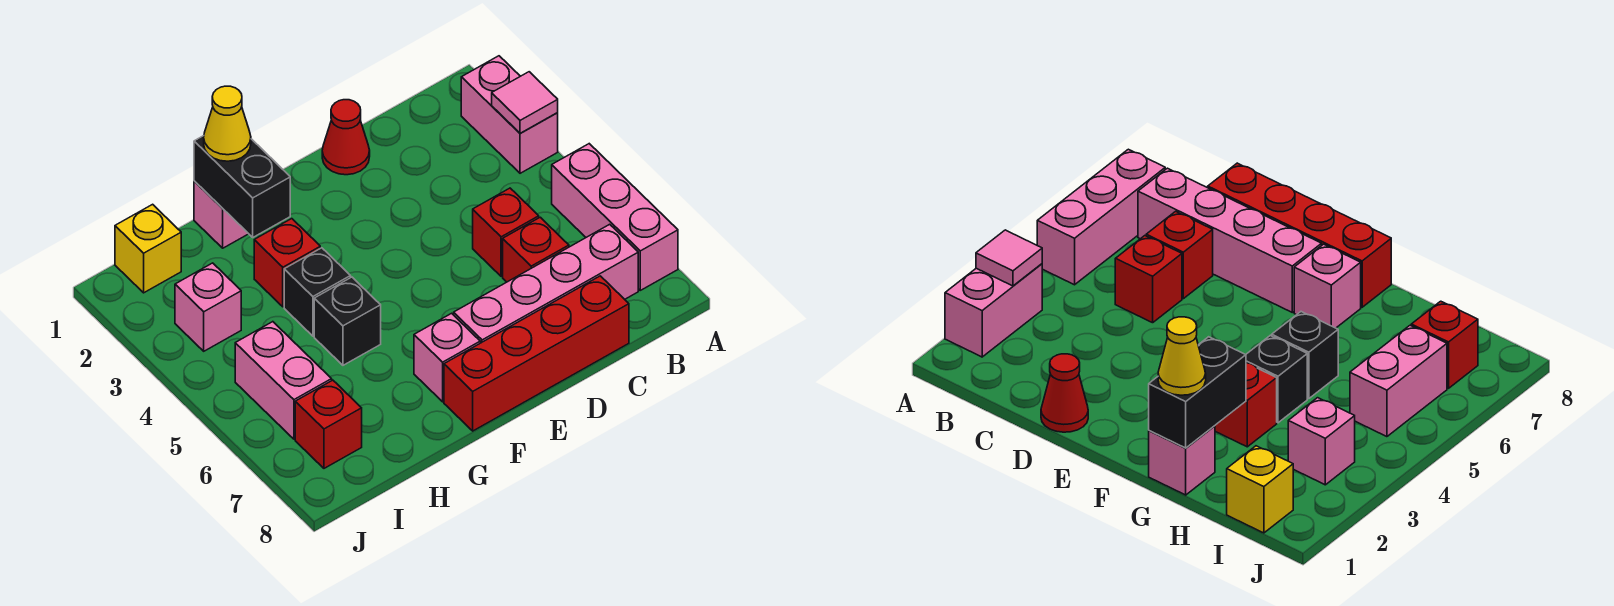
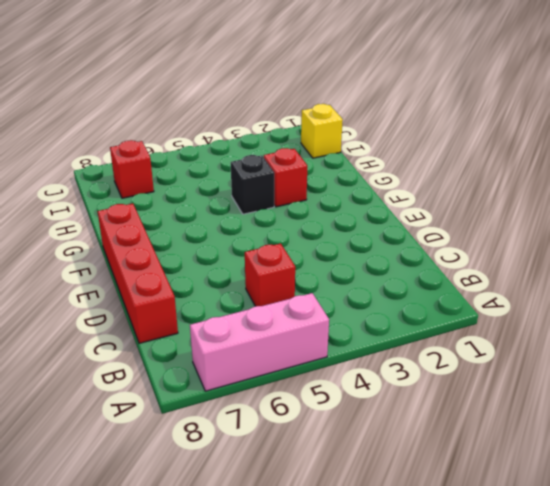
none -> pink 1x2 brick [461,56,558,173]
none -> pink 1x4 brick [454,224,638,343]
none -> red 1x1 brick [503,217,569,282]

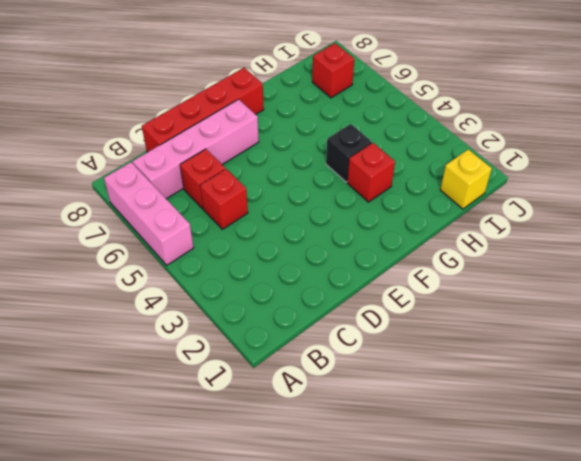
none -> pink 1x2 brick [461,56,558,173]
none -> red 1x1 cone [322,100,370,175]
none -> pink 1x1 brick [414,313,480,402]

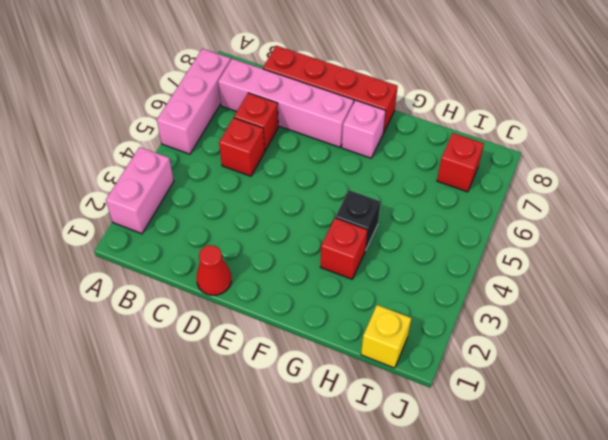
none -> pink 1x1 brick [194,181,248,248]
none -> black 1x1 brick [314,277,381,365]
none -> pink 1x1 brick [175,263,241,351]

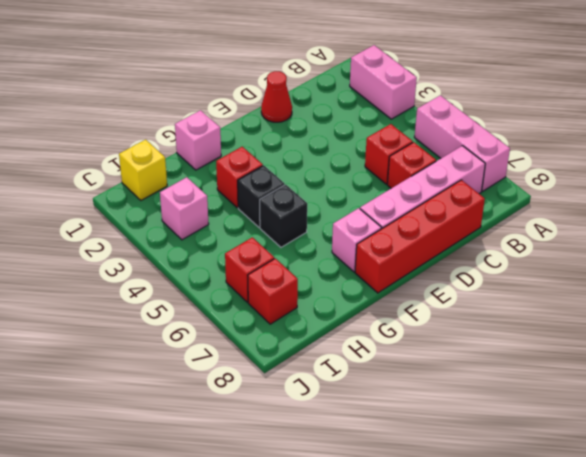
red 1x1 brick [225,237,274,302] -> pink 1x2 brick [235,322,332,439]
none -> pink 1x1 tile [492,72,558,133]
none -> black 1x2 brick [194,136,290,237]
none -> yellow 1x1 cone [204,86,251,161]

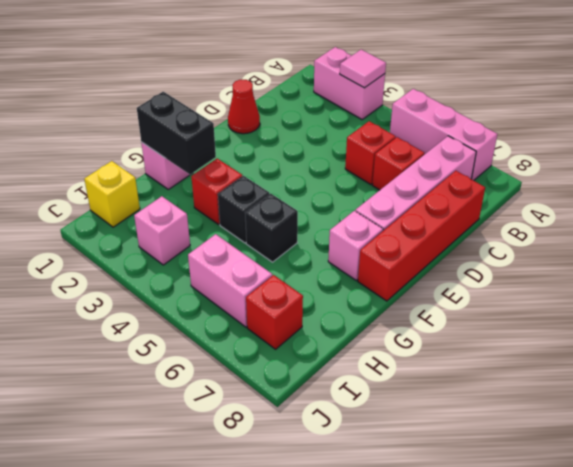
none -> yellow 1x1 cone [204,86,251,161]

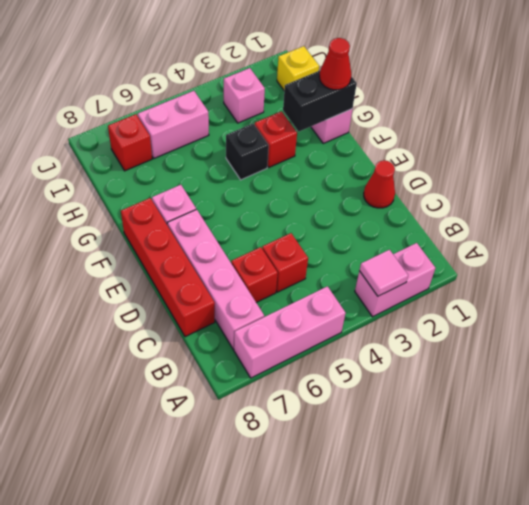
red 1x1 cone [319,38,351,90] -> yellow 1x1 cone [204,86,251,161]
none -> black 1x1 brick [314,277,381,365]

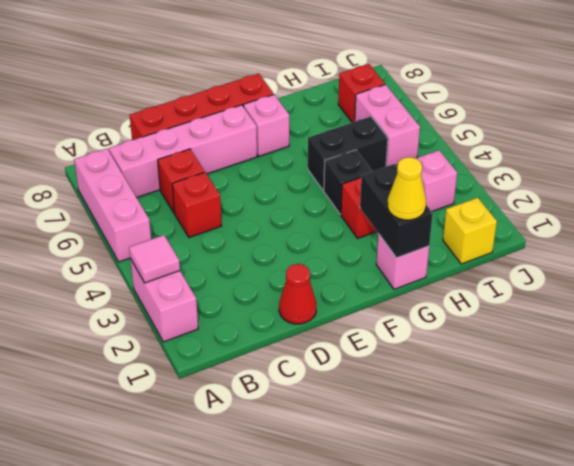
black 1x2 brick [308,117,388,191] -> black 1x1 brick [314,277,381,365]

